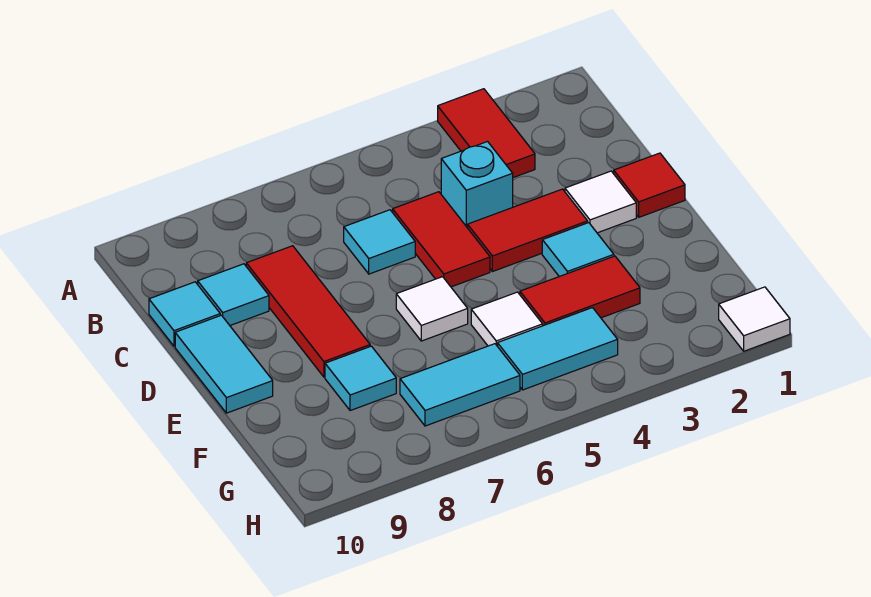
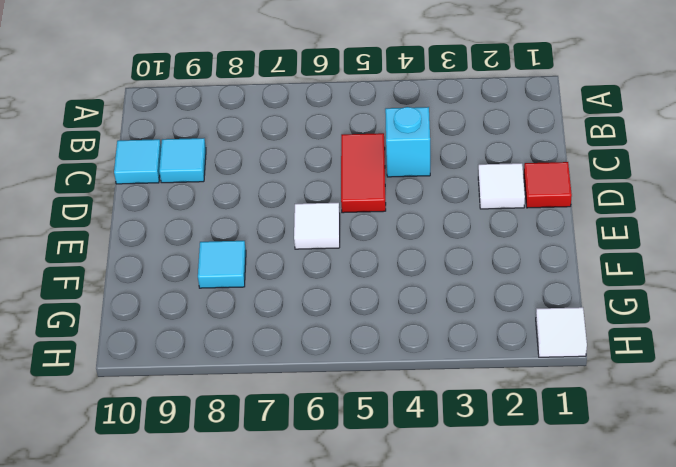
none -> red 1x2 tile [438,89,535,178]
none -> cyan 1x1 tile [344,210,415,274]
none -> red 1x3 tile [246,246,370,377]

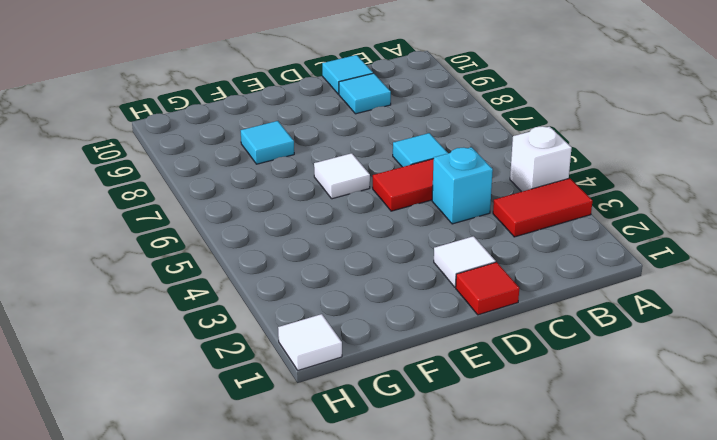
white 1x1 brick [510,126,572,192] -> none
none -> red 1x3 tile [246,246,370,377]
none -> red 1x2 tile [468,189,588,272]
none -> cyan 1x2 tile [175,315,273,413]

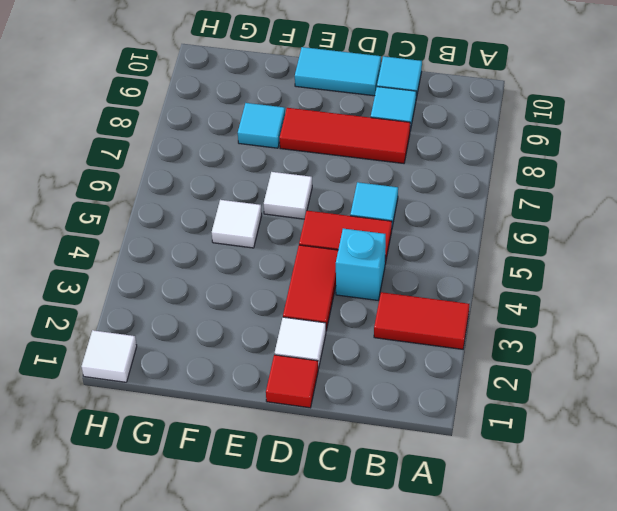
none -> cyan 1x1 tile [542,223,614,277]
none -> red 1x2 tile [520,256,640,326]
none -> cyan 1x2 tile [498,308,618,390]

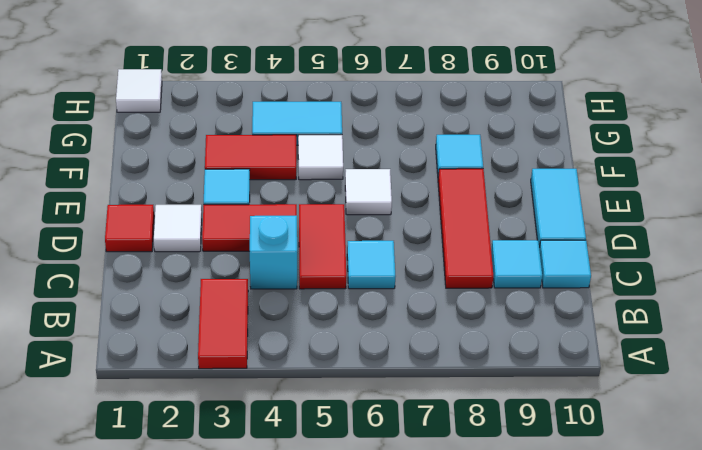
none -> cyan 1x2 tile [400,344,520,426]

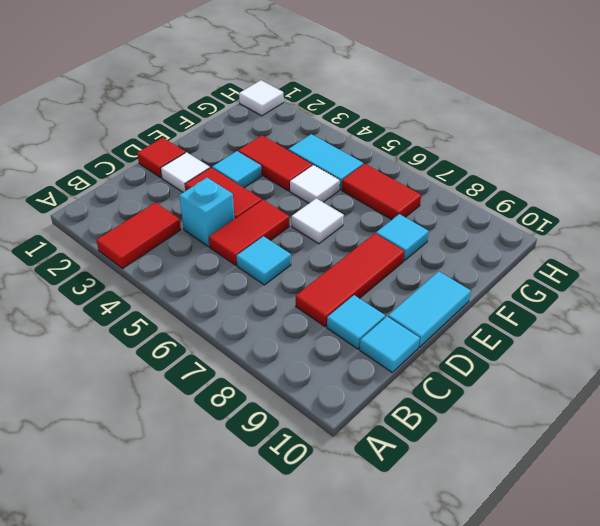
red 1x2 tile [342,164,421,220] -> cyan 1x2 tile [400,344,520,426]

